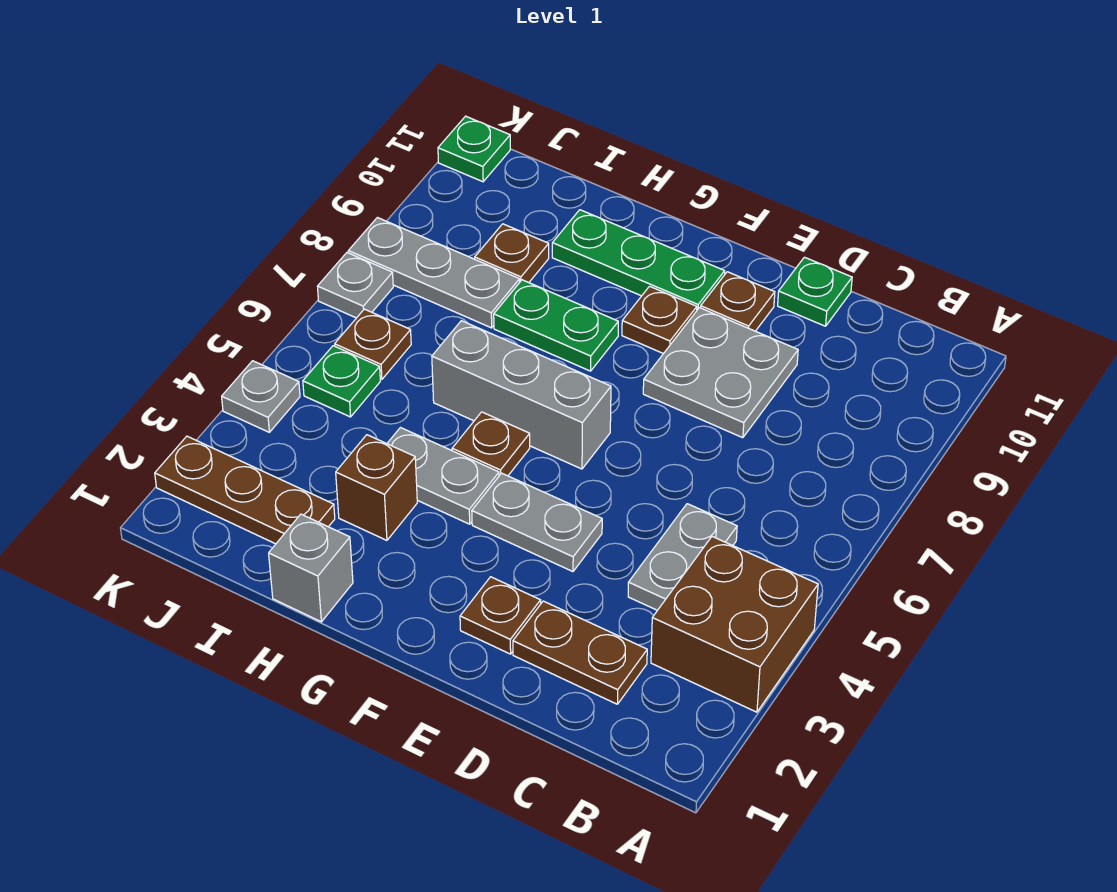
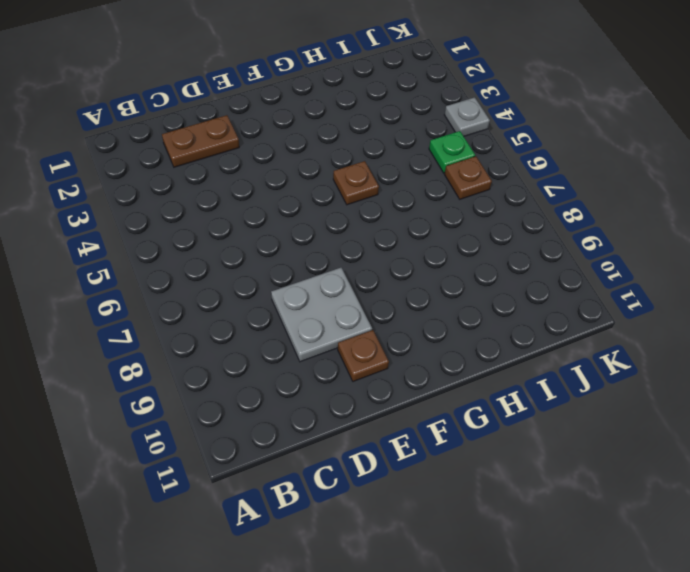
none -> brown 2x2 brick [651,537,818,712]
none -> grey 1x2 plate [628,504,737,610]
none -> green 1x1 plate [778,257,852,326]

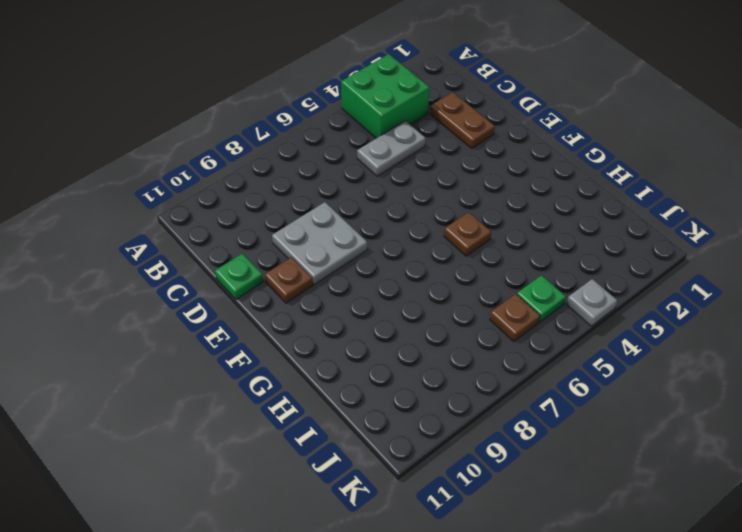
green 2x2 brick [341,54,429,138] -> brown 2x2 brick [651,537,818,712]
none -> brown 1x1 plate [460,577,541,654]
none -> grey 1x2 plate [472,473,602,572]
none -> grey 1x3 brick [432,321,611,469]

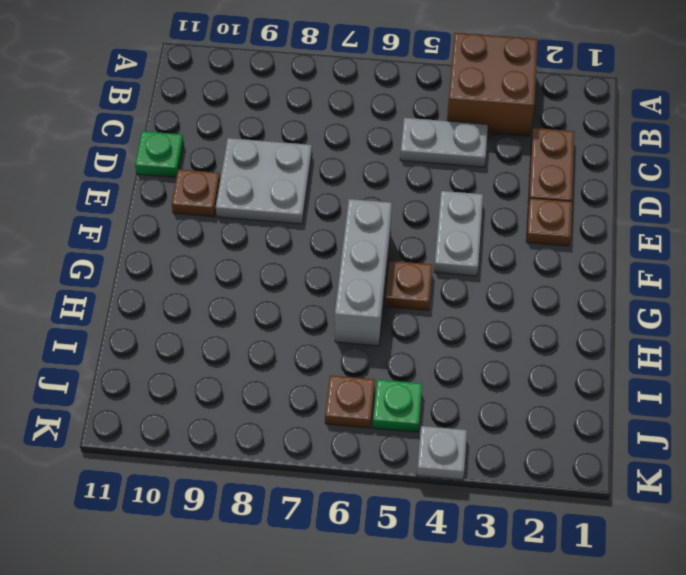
none -> brown 1x1 plate [622,286,697,354]
none -> green 1x3 plate [552,210,725,310]
none -> grey 1x2 plate [387,428,499,524]

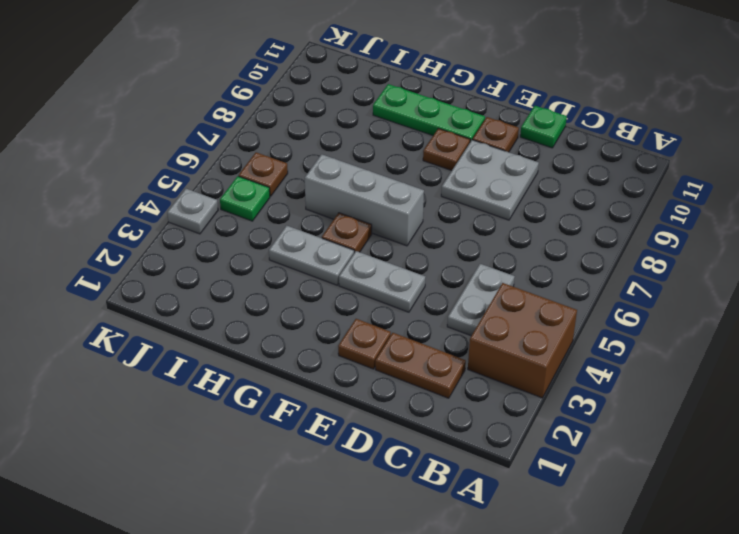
none -> green 1x2 plate [494,280,618,371]
none -> grey 1x1 brick [269,514,353,622]
none -> brown 1x1 brick [336,435,417,540]

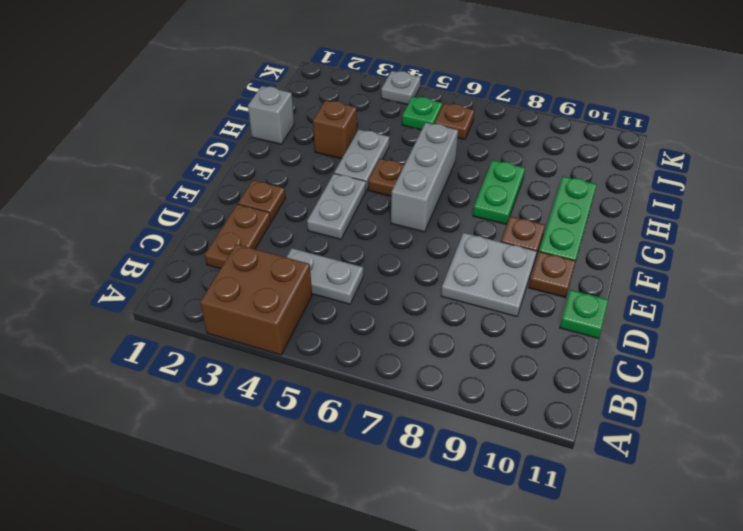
none -> brown 1x3 plate [155,436,335,544]
none -> grey 1x3 plate [348,218,520,328]
none -> brown 1x1 plate [475,224,549,283]

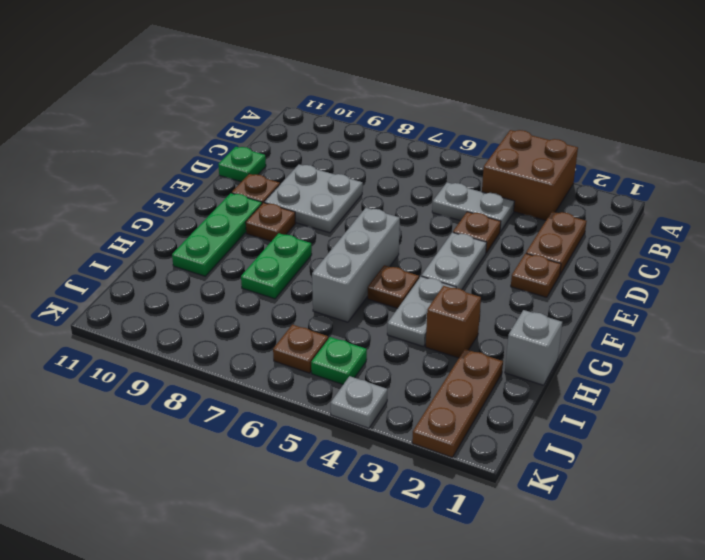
brown 1x1 plate [453,212,501,253] -> brown 1x1 plate moved to [475,224,549,283]
none -> grey 1x3 plate [348,218,520,328]
none -> grey 1x1 plate [317,253,393,318]
none -> green 1x1 plate [438,116,510,182]

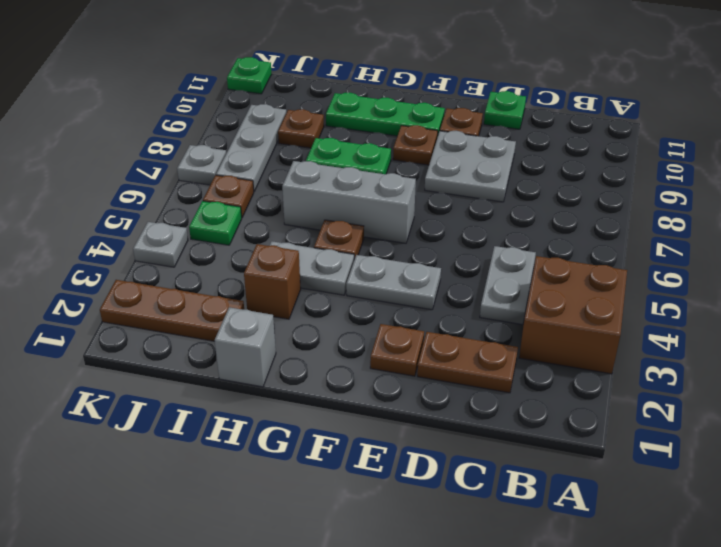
grey 1x3 plate [216,104,286,191] -> grey 1x3 plate turned to [348,218,520,328]

